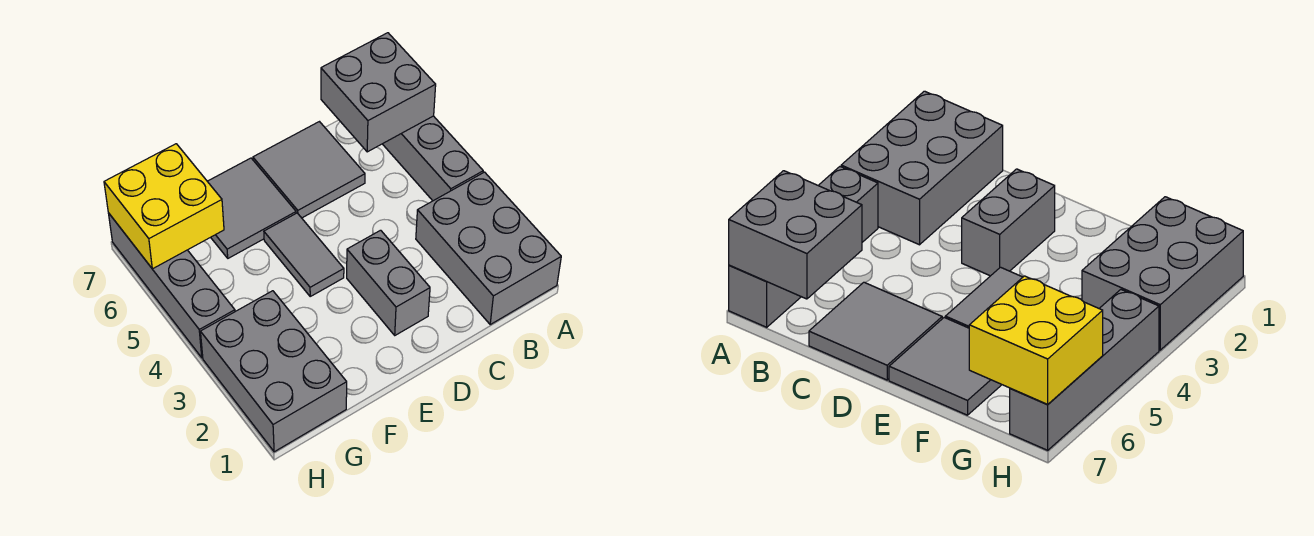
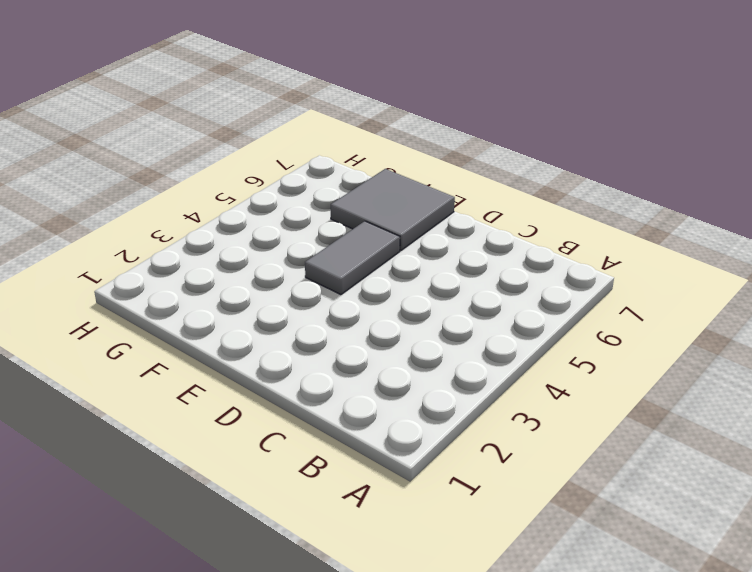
none -> grey 2x3 brick [416,172,561,324]
none -> grey 1x4 brick [383,116,483,201]

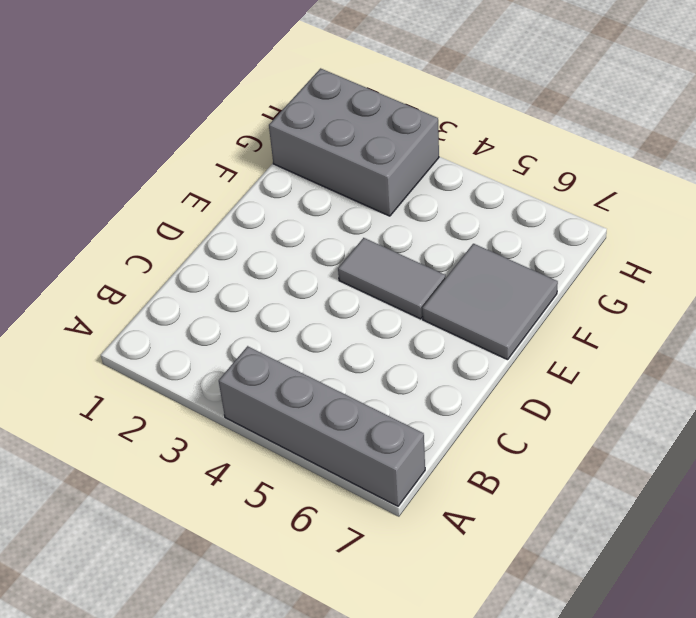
none -> grey 2x3 brick [416,172,561,324]
none -> grey 2x2 tile [253,122,365,218]

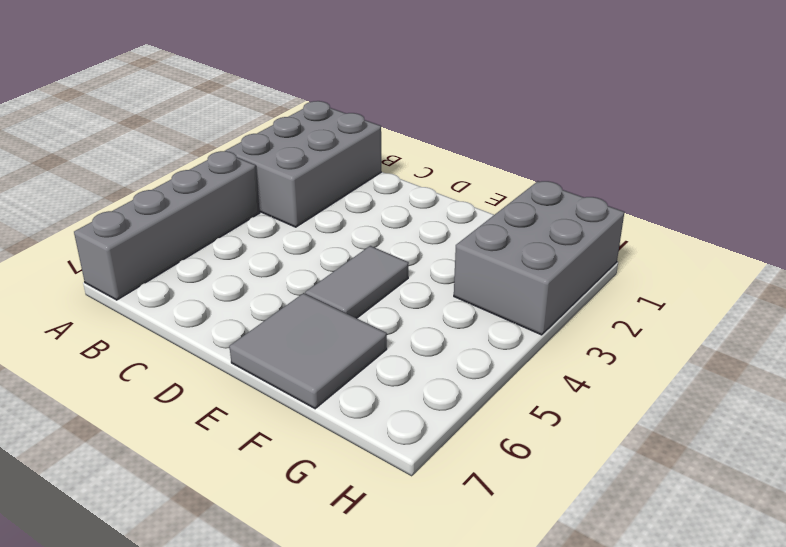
none -> grey 2x2 tile [253,122,365,218]
none -> grey 1x2 brick [347,230,430,335]

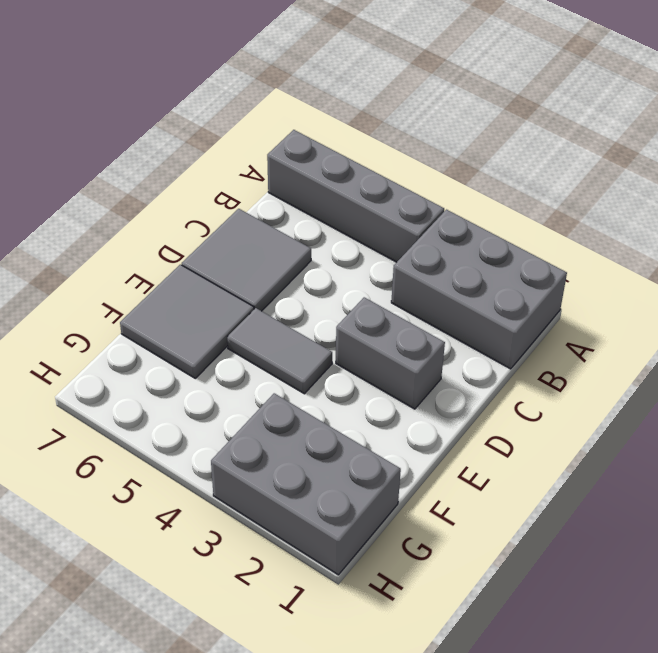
none -> grey 1x4 brick [108,213,235,358]
none -> grey 2x2 brick [321,33,436,152]

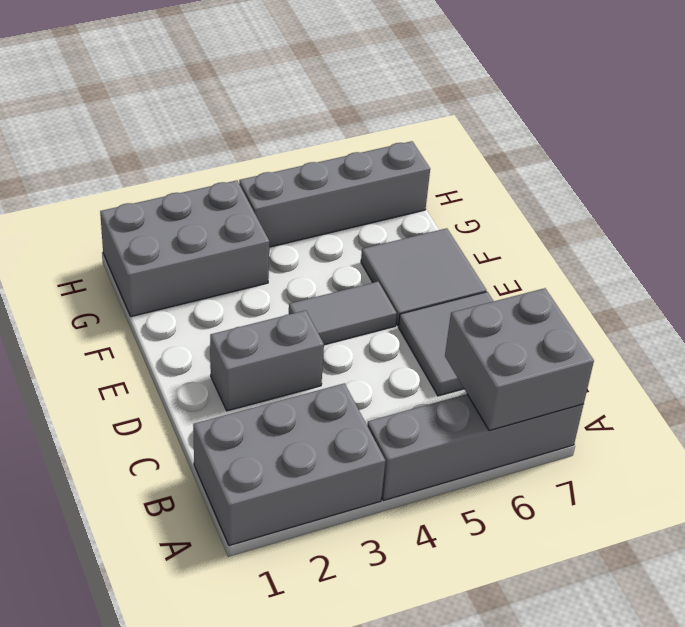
none -> yellow 2x2 brick [104,144,224,269]

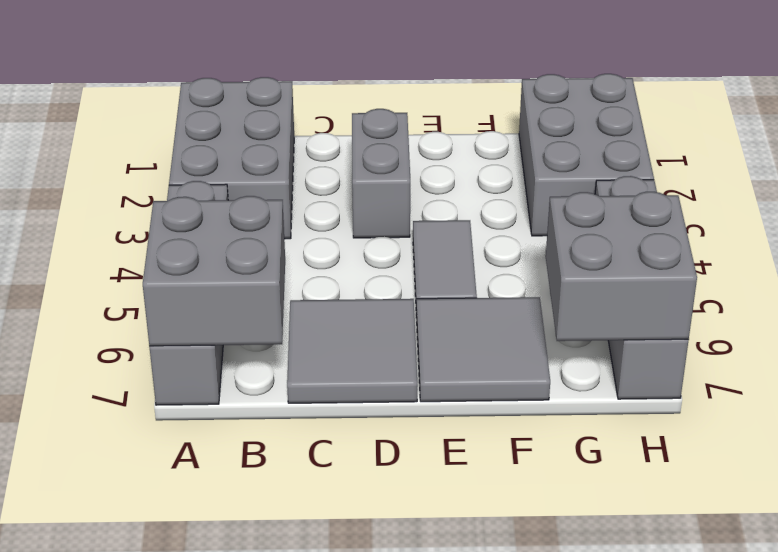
grey 2x2 brick [546,192,697,341] -> yellow 2x2 brick [104,144,224,269]

